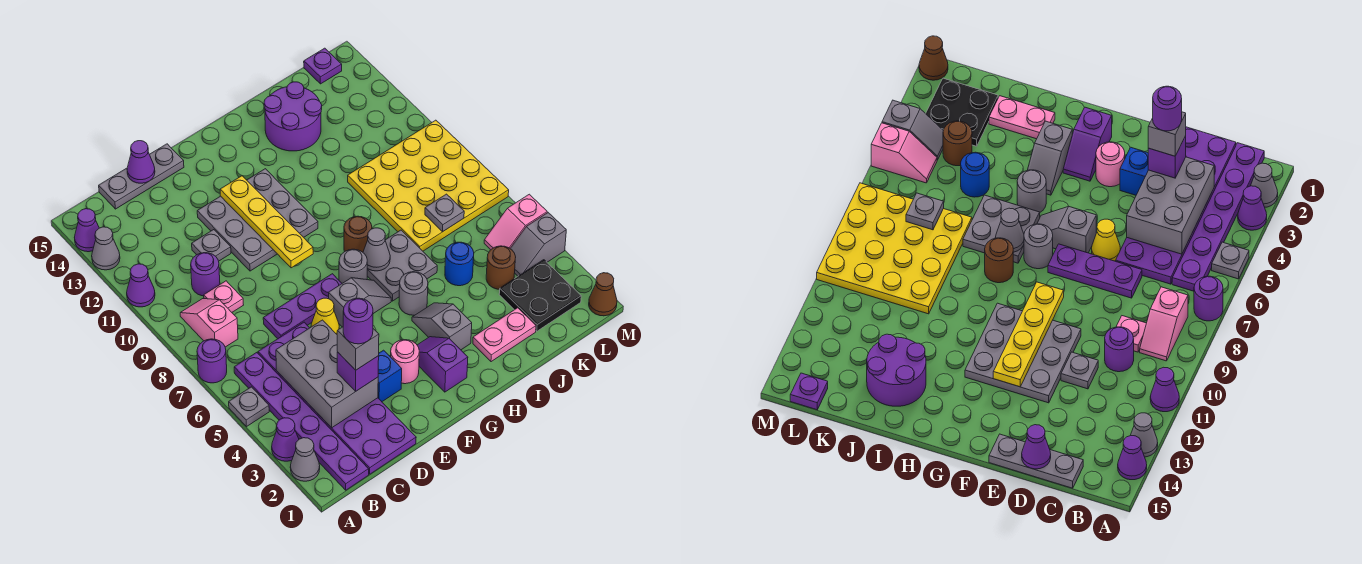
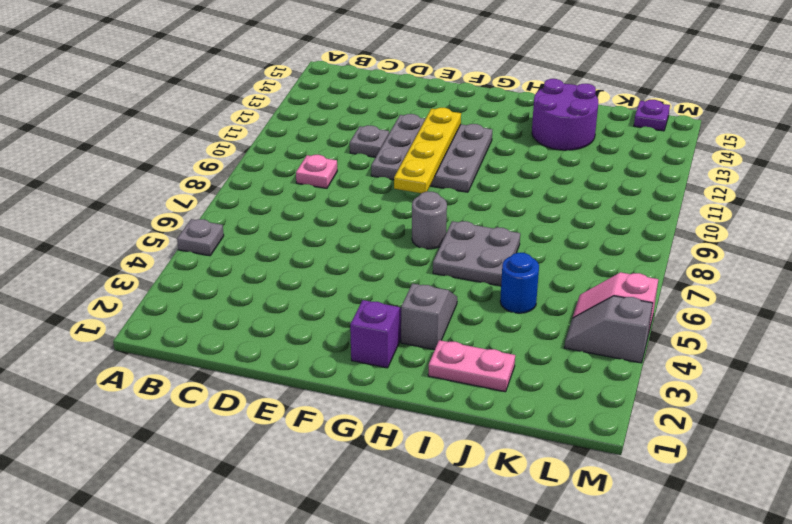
none -> grey 1x1 cone [290,438,320,481]
none -> purple 1x1 cone [272,418,299,461]
none -> purple 1x1 round brick [197,339,227,383]
none -> purple 1x1 cone [127,264,155,307]

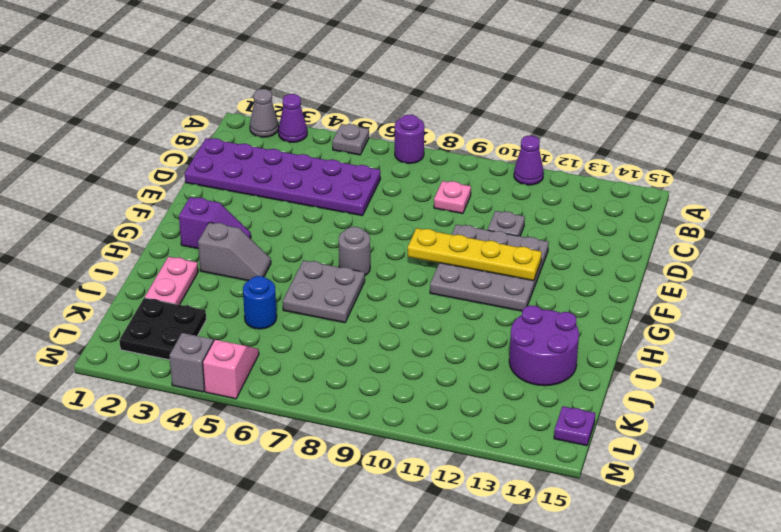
none -> grey 1x1 cone [92,227,120,270]
none -> purple 1x1 cone [74,209,99,252]
none -> purple 1x6 plate [234,353,369,490]
none -> pink 1x2 slope [180,299,238,347]

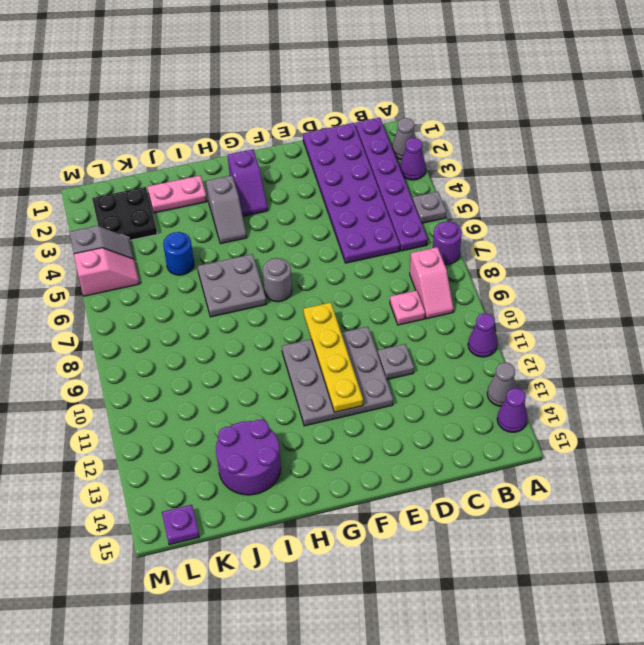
none -> purple 1x1 round brick [191,253,220,296]
none -> grey 1x3 plate [99,144,184,209]
none -> purple 1x3 plate [263,274,342,339]
none -> blue 1x1 brick [378,350,402,401]

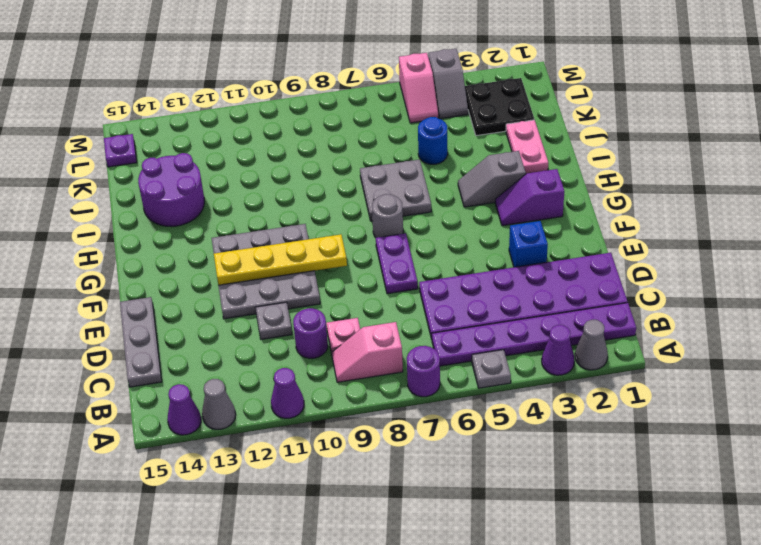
purple 1x2 plate [376,233,418,294] -> purple 1x3 plate [263,274,342,339]
none -> yellow 1x1 cone [311,298,339,334]
none -> pink 1x1 round brick [391,340,419,384]
none -> grey 1x2 slope [329,278,391,327]
none -> grey 1x1 round brick [399,272,428,315]

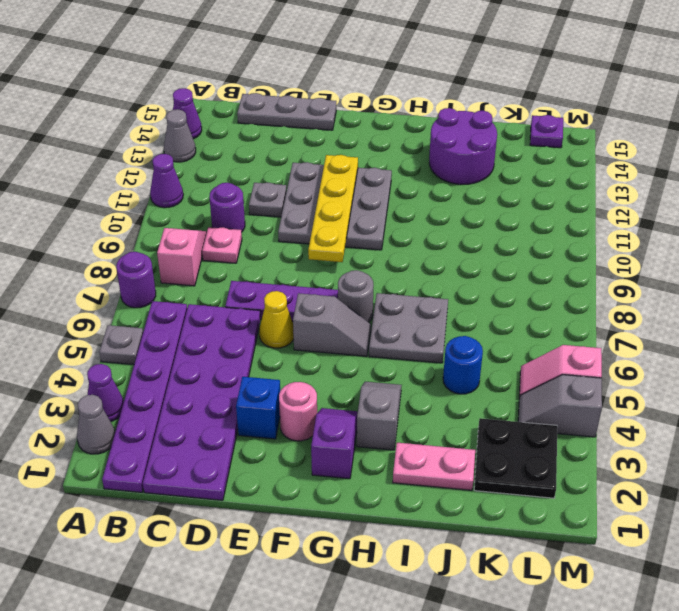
none -> grey 1x1 round brick [399,272,428,315]
none -> brown 1x1 round brick [344,216,372,252]
none -> yellow 4x4 plate [348,120,509,251]
none -> brown 1x1 round brick [486,246,516,289]

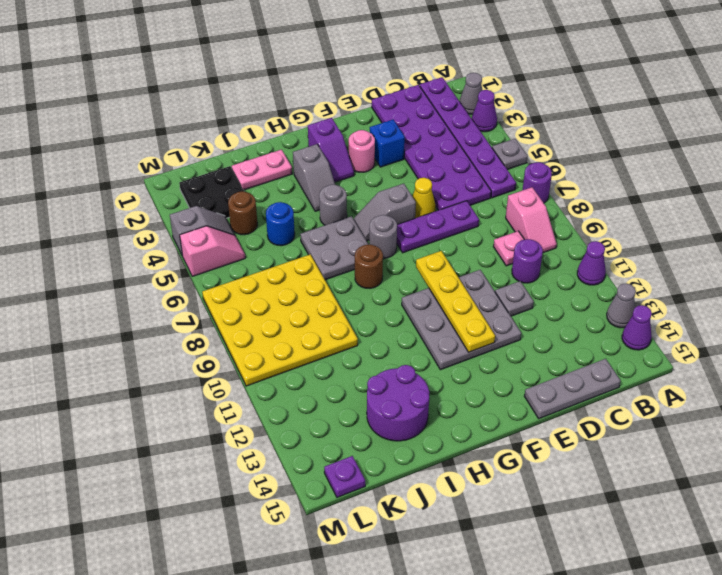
none -> brown 1x1 cone [589,273,617,316]
none -> grey 2x3 brick [276,320,378,428]
none -> purple 1x1 cone [127,141,155,183]
none -> grey 1x1 cone [363,228,390,271]

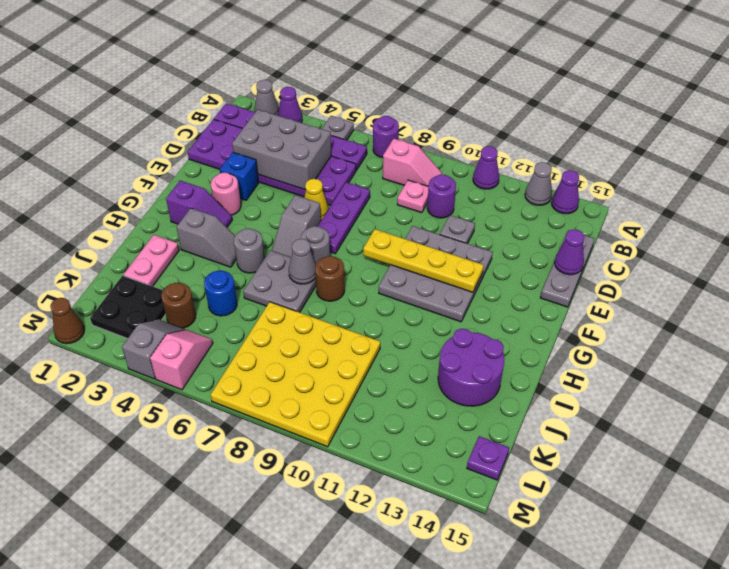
none -> grey 1x1 plate [425,194,464,232]
none -> purple 1x1 brick [337,352,379,392]
none -> grey 1x1 brick [337,327,379,370]
none -> purple 1x1 round brick [343,298,373,344]

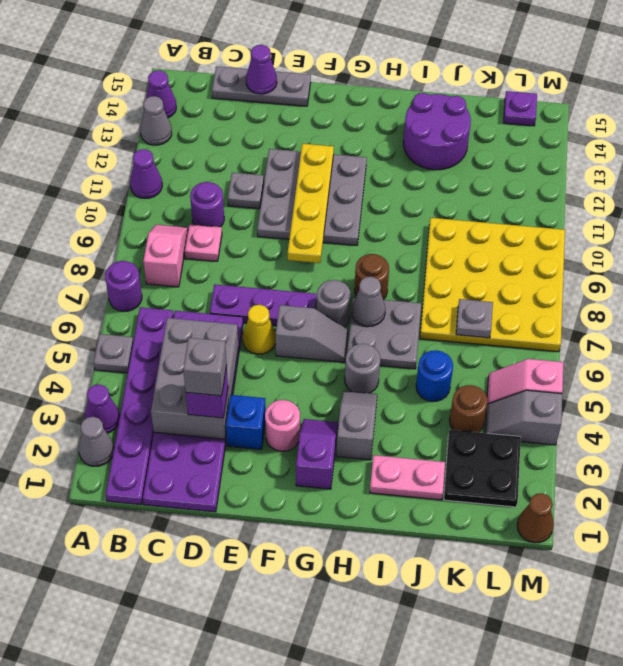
none -> purple 1x1 round brick [343,298,373,344]

